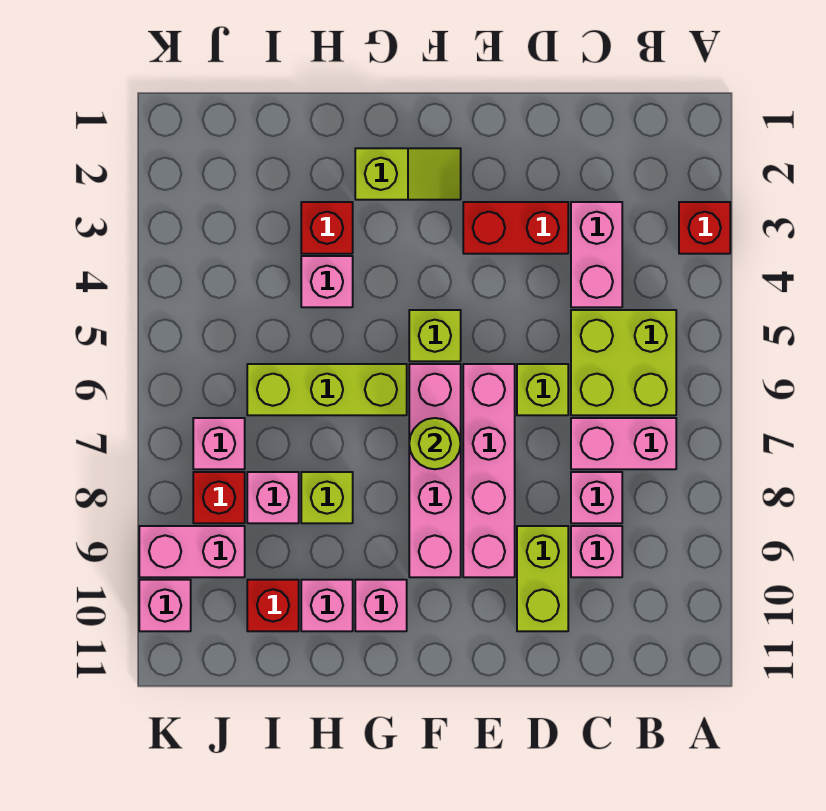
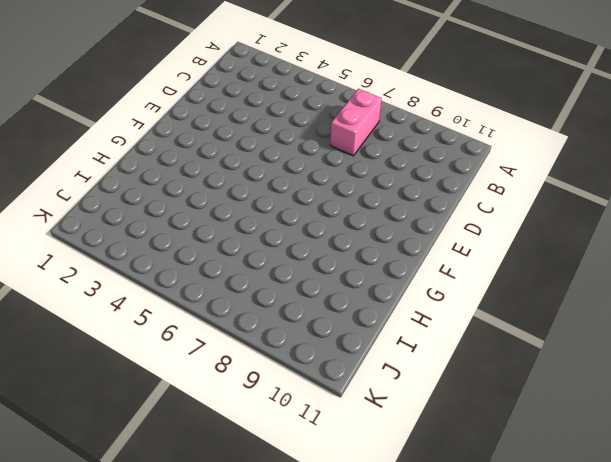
none -> red 1x1 brick [679,202,730,254]
none -> lime 2x2 brick [571,310,676,415]
none -> pink 1x2 brick [571,202,622,307]

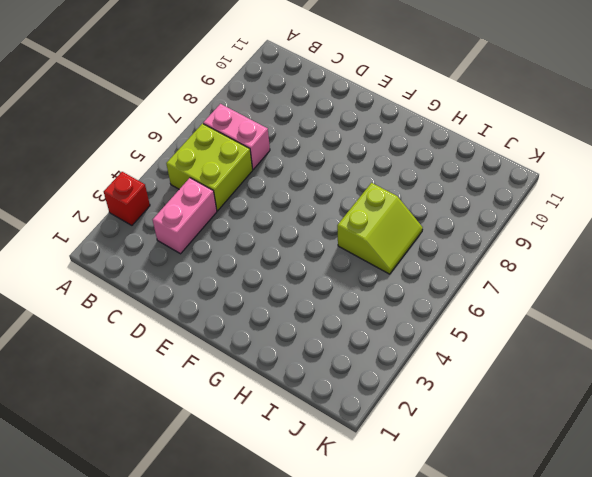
lime 2x2 slope [337,183,423,274] -> lime 1x3 brick [247,364,407,415]
none -> pink 1x1 brick [571,472,622,523]
none -> pink 1x1 brick [571,526,622,577]
none -> red 1x2 brick [463,202,568,254]

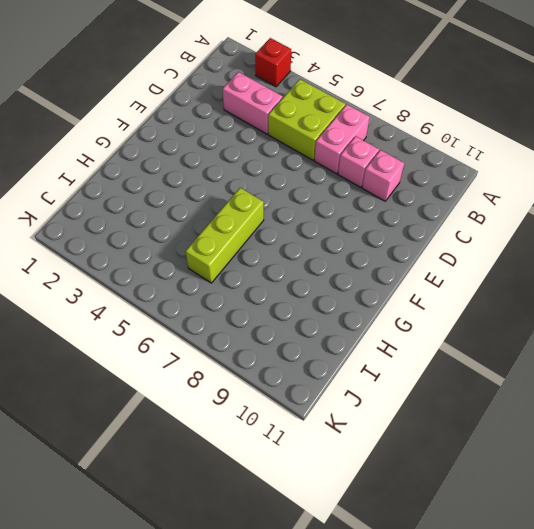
none -> red 1x2 brick [463,202,568,254]
none -> lime 1x1 brick [517,364,568,415]
none -> lime 1x2 brick [517,526,568,631]

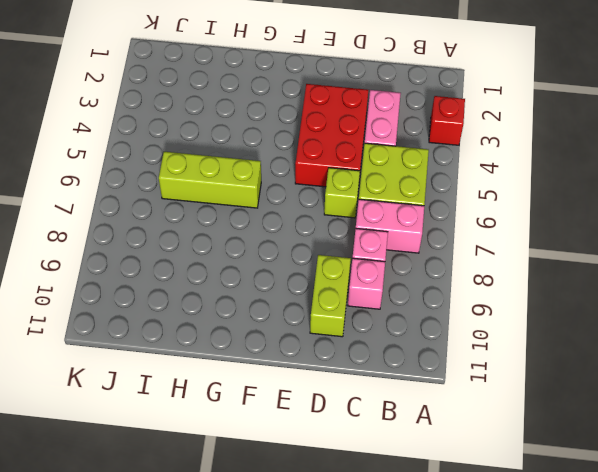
red 2x3 brick [295,84,368,187] -> red 1x2 brick [463,202,568,254]
none -> pink 1x4 brick [463,364,515,577]
none -> lime 1x2 slope [355,148,461,200]
none -> lime 1x1 brick [409,310,461,361]

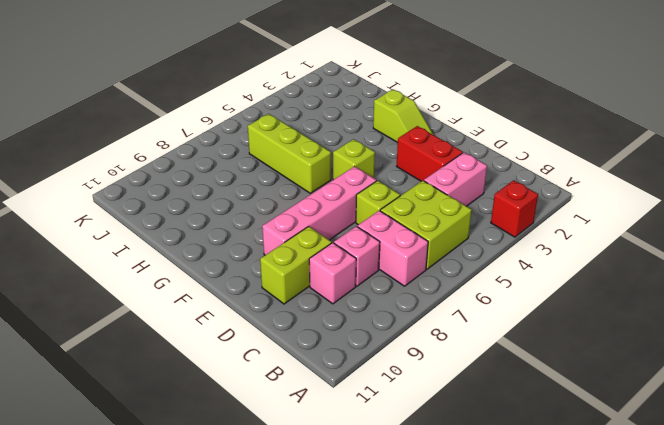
none -> pink 1x4 brick [409,364,461,577]
none -> pink 1x1 brick [355,580,407,631]
none -> red 1x1 brick [301,202,353,254]

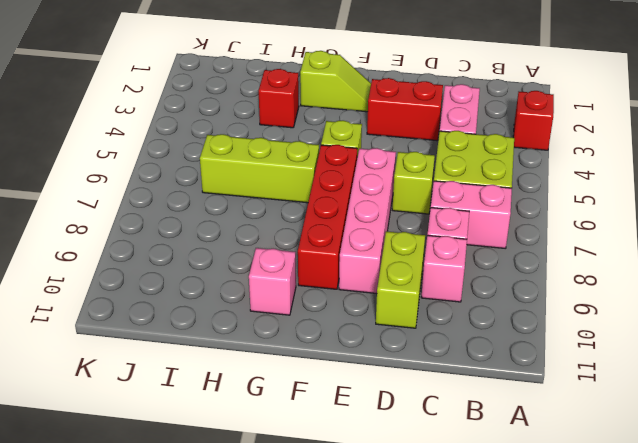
red 1x4 brick [298,145,357,289] -> pink 1x4 brick [409,364,461,577]
none -> pink 1x1 brick [301,256,353,307]
none -> lime 1x1 brick [301,472,353,523]
none -> pink 1x1 brick [301,580,353,631]

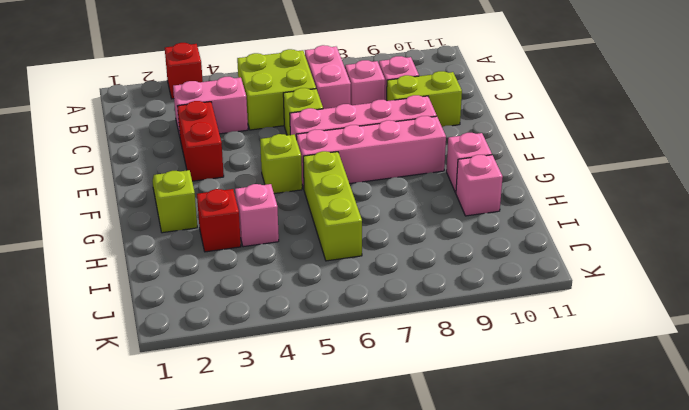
none -> lime 1x1 brick [301,472,353,523]
none -> pink 1x1 brick [247,472,299,523]
none -> red 1x1 brick [247,580,299,631]

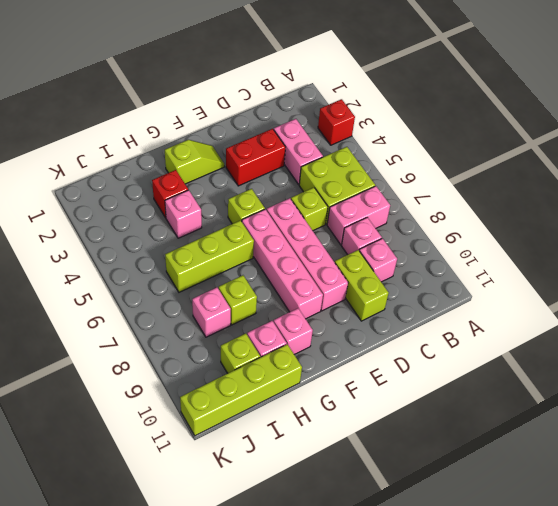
lime 1x4 brick [180,344,302,436] -> none
lime 1x1 brick [221,334,260,373] -> red 1x1 brick [247,580,299,631]
none -> pink 1x1 brick [193,418,245,469]
none -> red 1x1 brick [193,472,245,523]
none -> pink 1x2 brick [139,526,245,577]

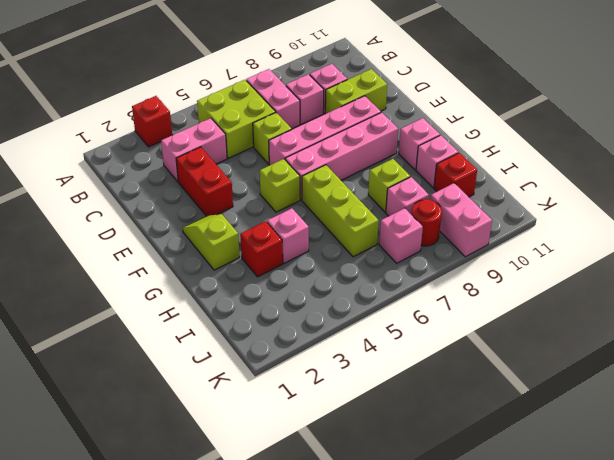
red 1x1 round brick [412,199,442,246] -> red 1x1 brick [193,472,245,523]
none -> pink 1x1 brick [139,580,191,631]
none -> lime 1x1 round brick [409,418,461,469]

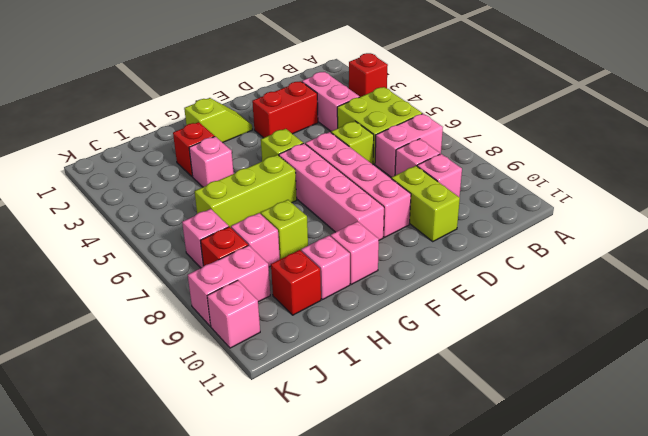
none -> lime 1x1 round brick [409,418,461,469]

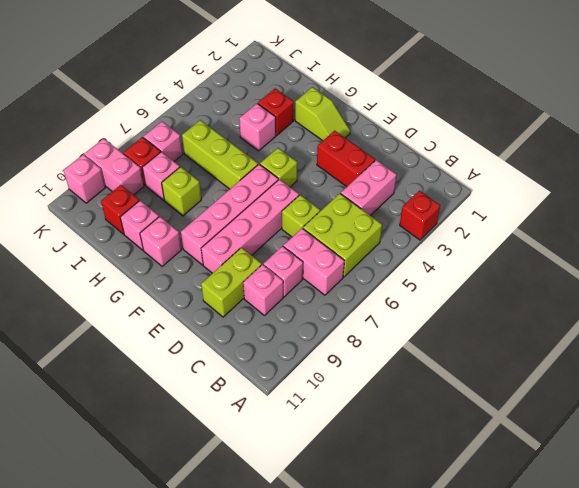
none -> lime 1x1 round brick [409,418,461,469]

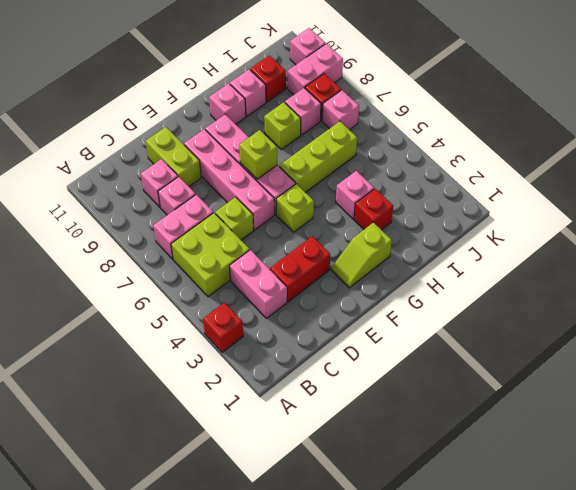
lime 1x1 brick [239,130,277,179] -> lime 1x1 round brick [409,418,461,469]

